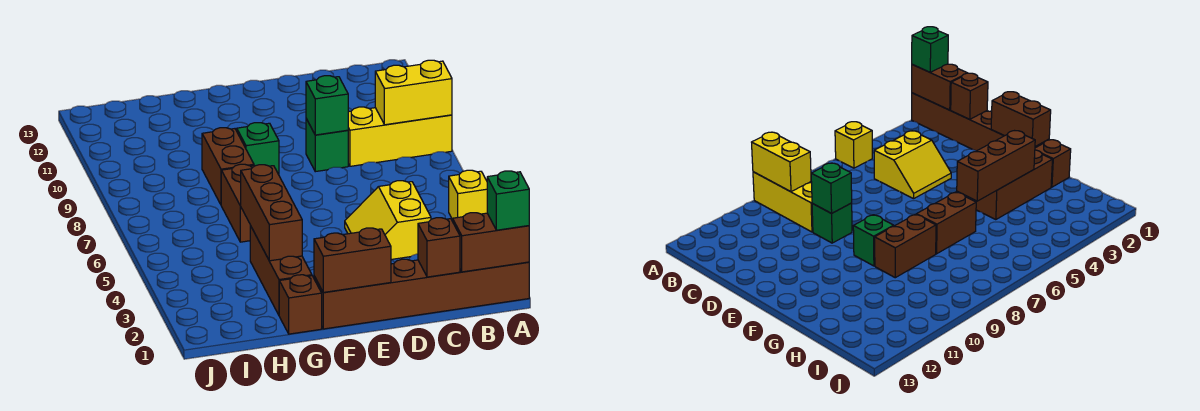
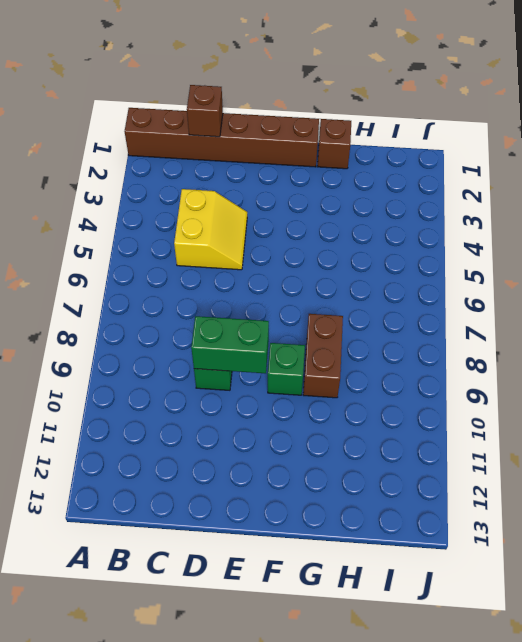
green 1x2 brick [191,316,269,373] -> green 1x1 brick [306,76,348,135]
none -> yellow 1x1 brick [449,170,487,220]
none -> yellow 1x3 brick [348,107,452,166]
none -> brown 1x3 brick [250,226,312,315]

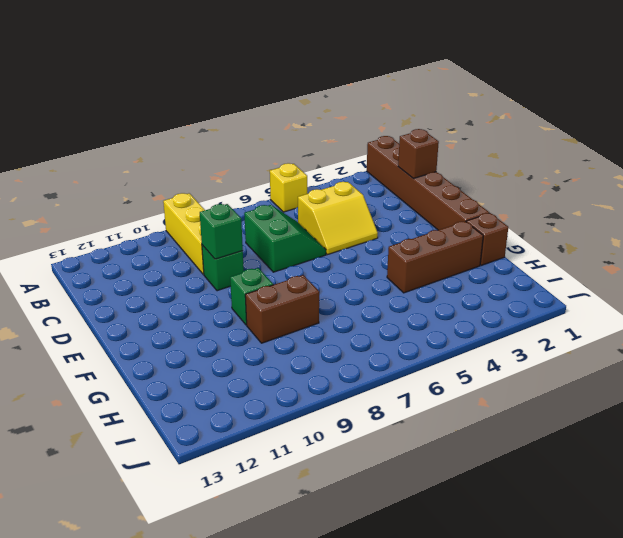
green 2x2 slope [244,205,326,272] -> none
none -> brown 1x2 brick [221,164,254,242]
none -> brown 1x2 brick [453,213,529,272]
none -> yellow 1x2 brick [375,60,452,125]

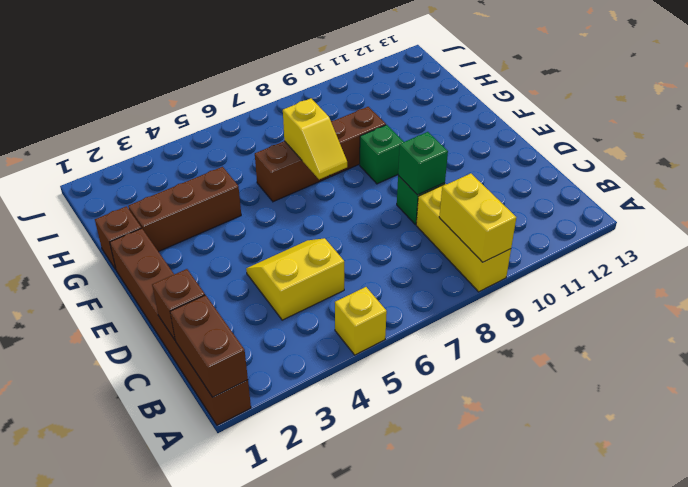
yellow 1x2 slope [283,98,347,179] -> none
none -> brown 1x2 brick [314,228,391,292]
none -> brown 1x3 brick [241,165,302,261]
none -> green 1x1 brick [487,171,529,230]

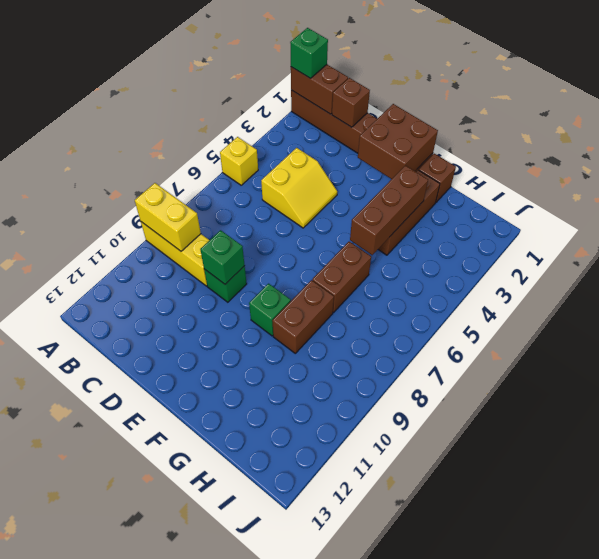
brown 2x2 brick [358,104,438,179] -> brown 1x2 brick [314,228,391,292]

